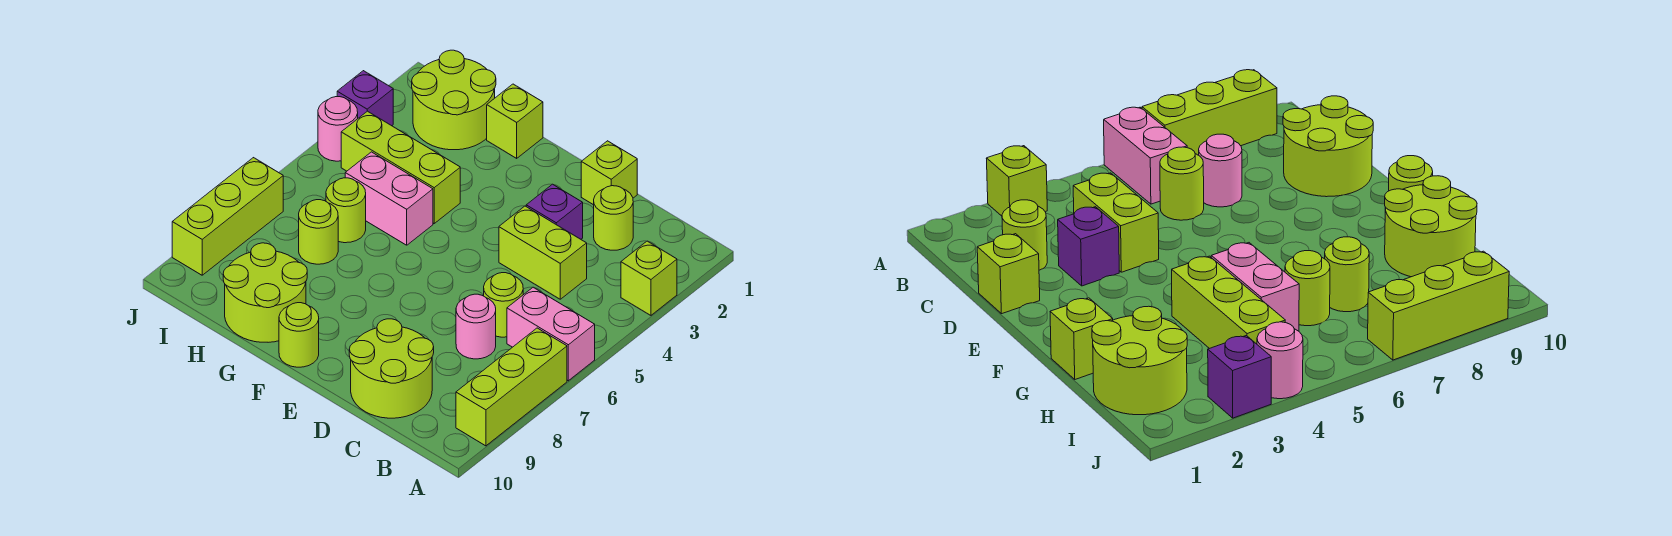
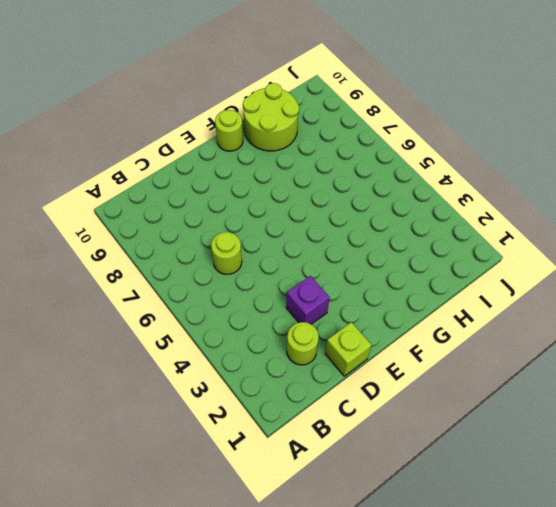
none -> lime 1x1 brick [621,241,677,315]
none -> pink 1x2 brick [507,287,595,381]
none -> lime 1x3 brick [456,328,567,446]

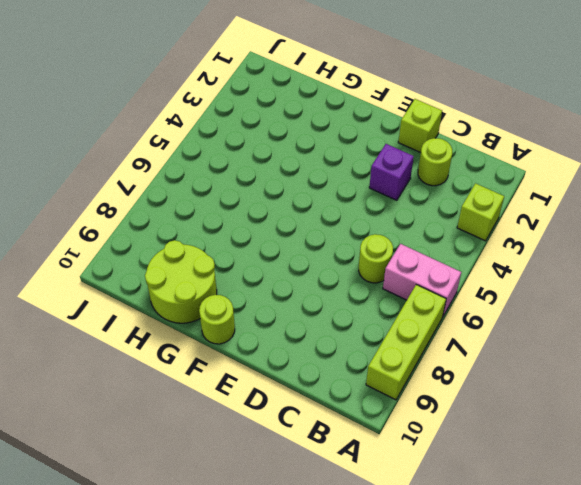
none -> lime 1x2 brick [499,206,587,299]
none -> pink 1x1 round brick [456,294,496,359]
none -> lime 2x2 round brick [349,319,434,418]

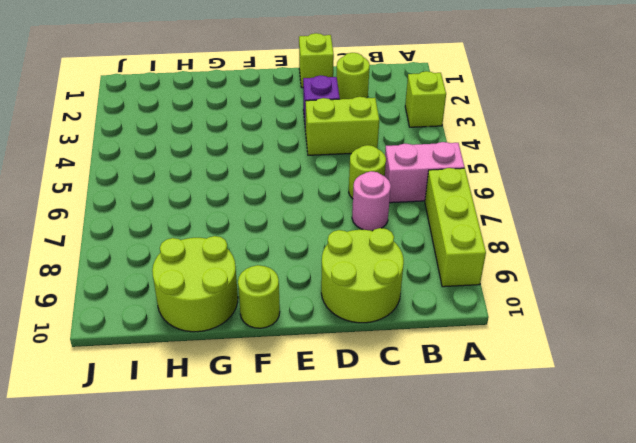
none -> lime 1x1 brick [487,84,543,158]
none -> lime 1x3 brick [341,111,460,223]
none -> pink 1x2 brick [345,152,433,245]

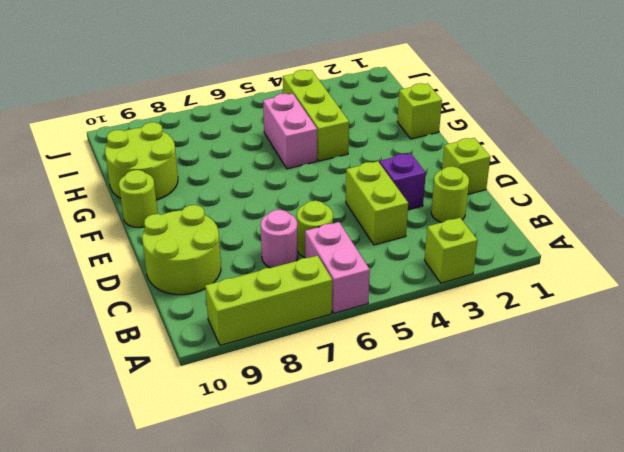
none -> lime 2x2 round brick [412,50,496,150]
none -> lime 1x1 round brick [326,178,366,243]
none -> lime 1x1 round brick [299,200,338,264]

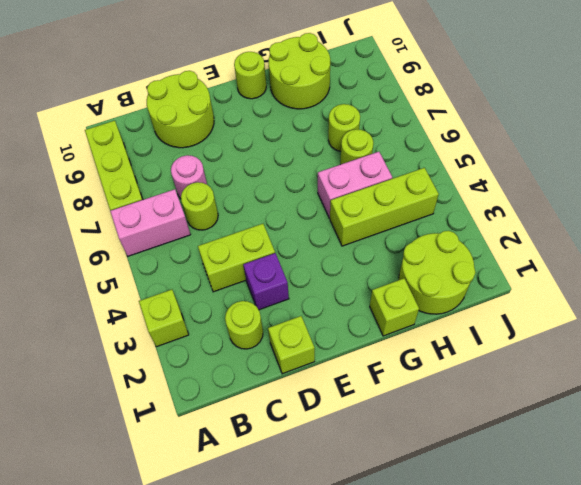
none -> purple 1x1 brick [337,71,393,126]
none -> pink 1x1 round brick [318,97,358,161]
none -> lime 1x3 brick [172,158,283,275]

